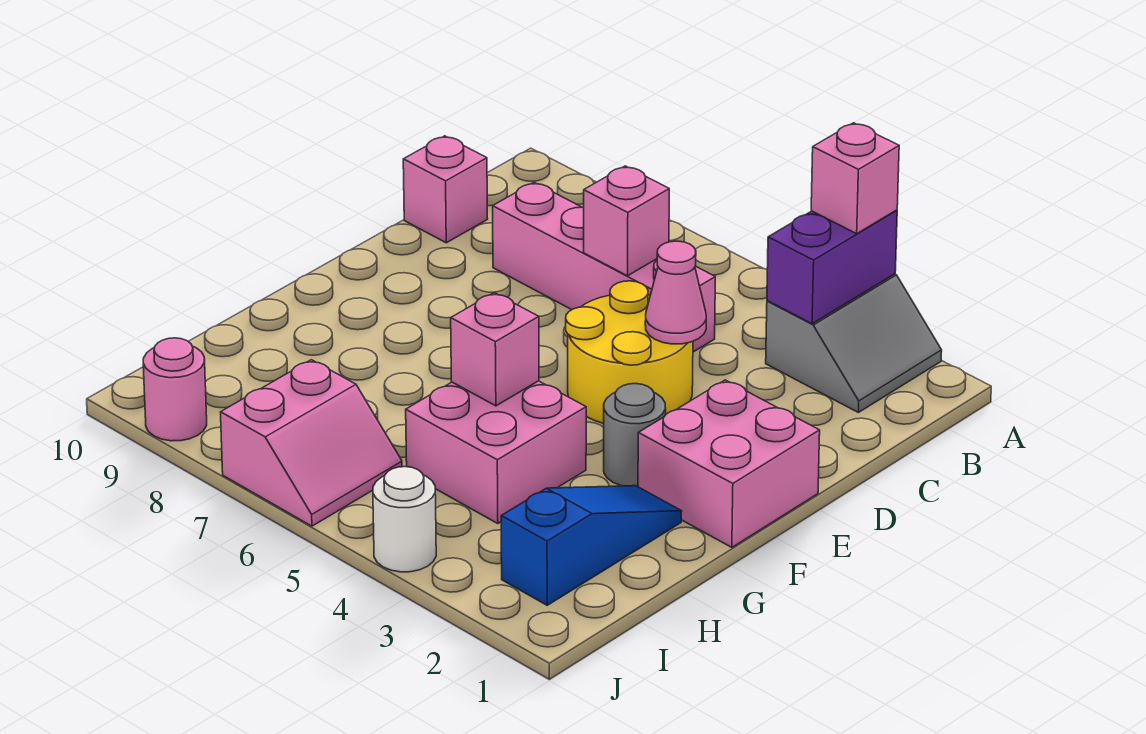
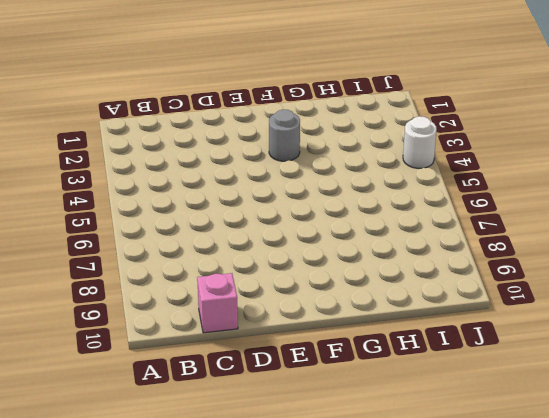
none -> grey 2x2 slope [766,274,942,412]
none -> pink 1x4 brick [493,182,715,352]
none -> yellow 2x2 round brick [566,281,693,424]

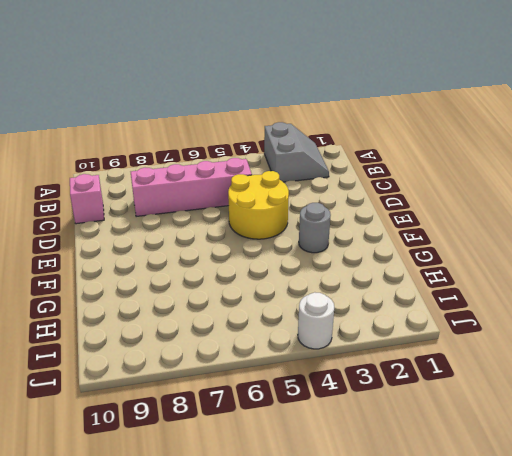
none -> pink 2x2 brick [638,380,820,547]
none -> blue 1x3 slope [501,486,682,605]
none -> pink 2x2 brick [406,381,586,524]

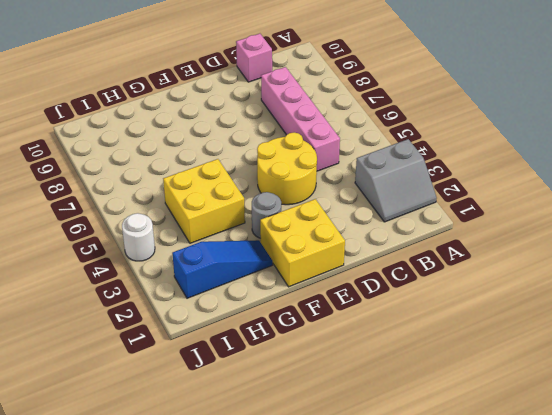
yellow 2x2 brick [260,199,345,287] -> pink 2x2 brick [638,380,820,547]
yellow 2x2 brick [163,159,245,243] -> pink 2x2 brick [406,381,586,524]
none -> pink 2x2 slope [221,360,402,526]
none -> pink 1x1 round brick [143,338,207,441]
none -> purple 1x2 brick [767,210,897,324]

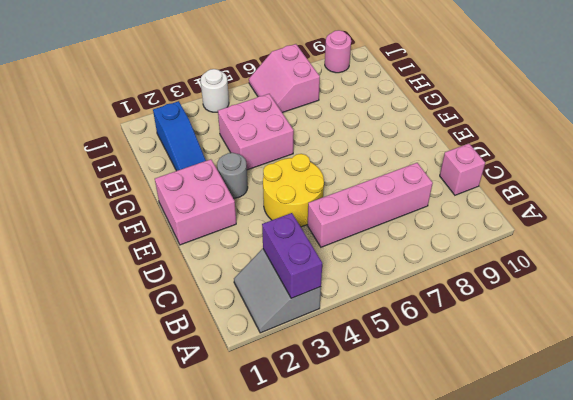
none -> pink 1x1 brick [584,166,669,276]
none -> pink 1x1 cone [645,241,706,344]
none -> pink 1x1 brick [451,293,539,406]

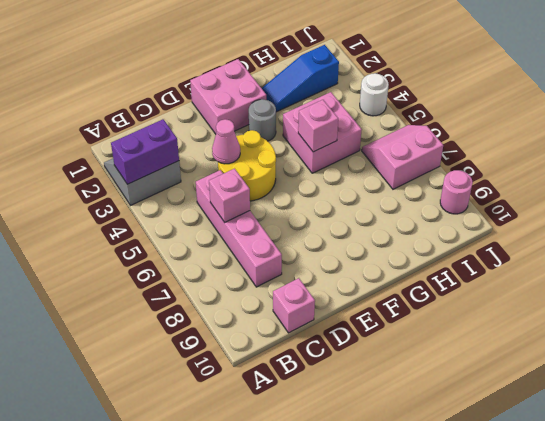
none -> pink 1x1 brick [811,123,899,234]

